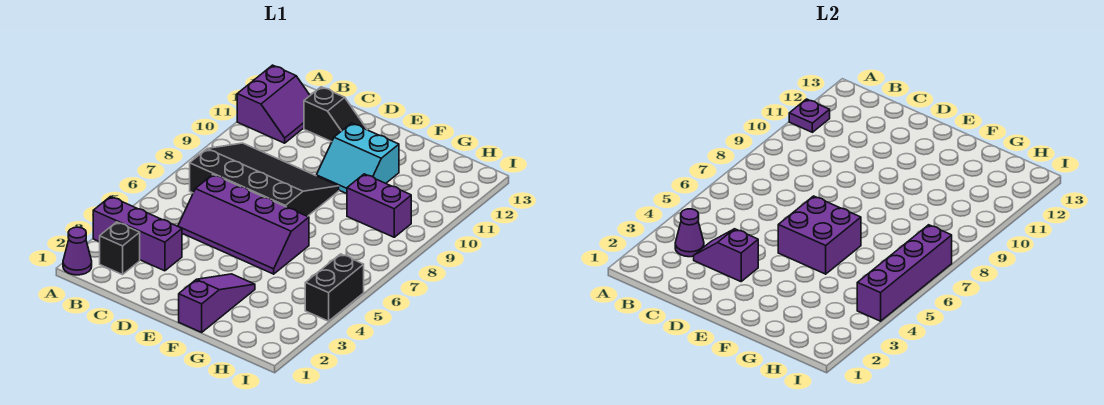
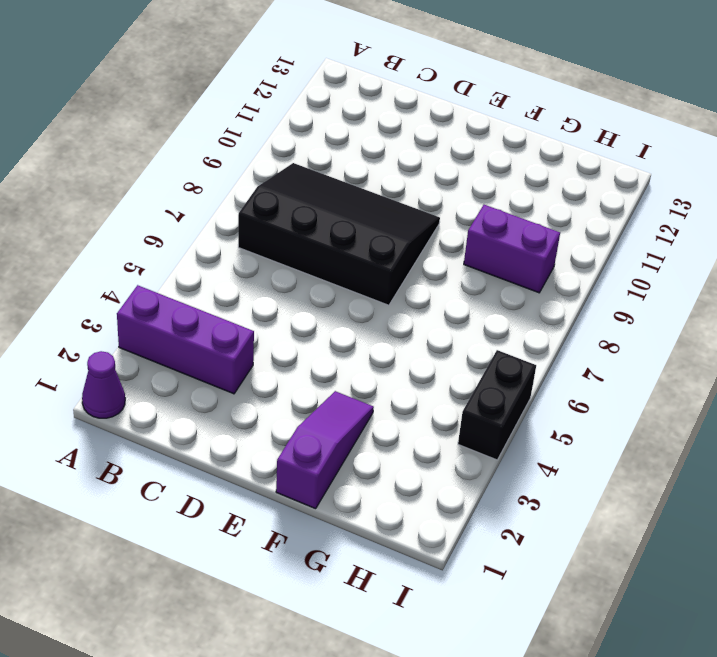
none -> purple 2x2 slope [237,65,310,143]
none -> black 1x1 brick [100,222,140,275]
none -> purple 2x4 slope [178,175,309,274]

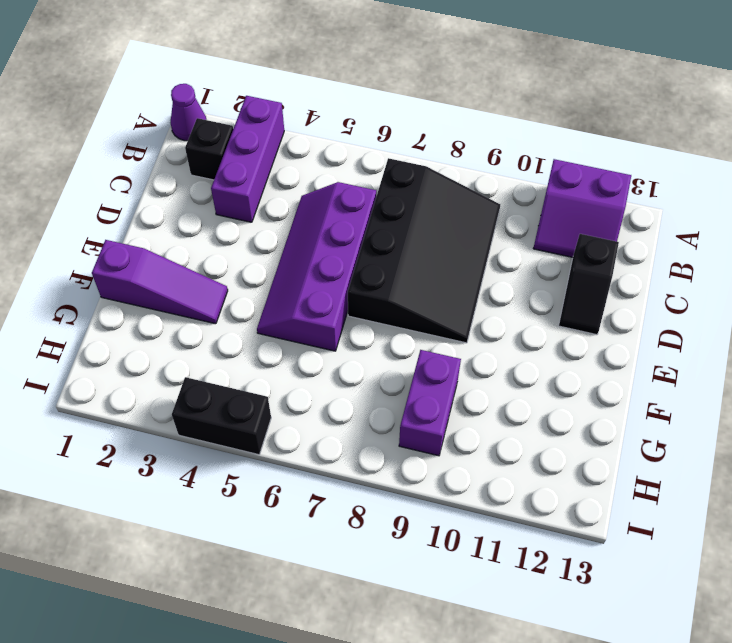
none -> cyan 2x2 slope [316,123,399,194]
none -> purple 1x1 plate [789,99,830,132]
none -> purple 1x1 cone [675,209,704,257]

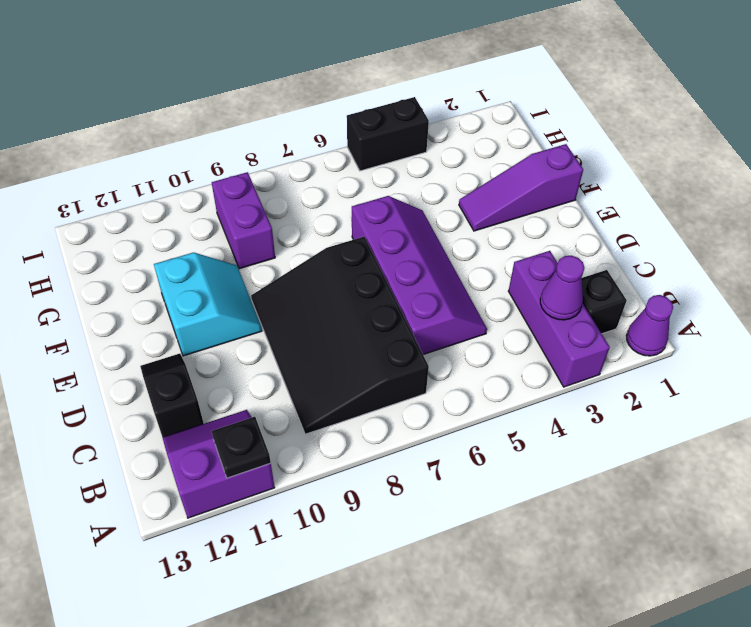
black 1x1 plate [211,417,271,478] -> purple 1x1 plate [789,99,830,132]
none -> purple 1x2 slope [694,229,758,282]
none -> purple 2x2 brick [778,196,861,274]
none -> purple 1x4 brick [857,225,952,321]

